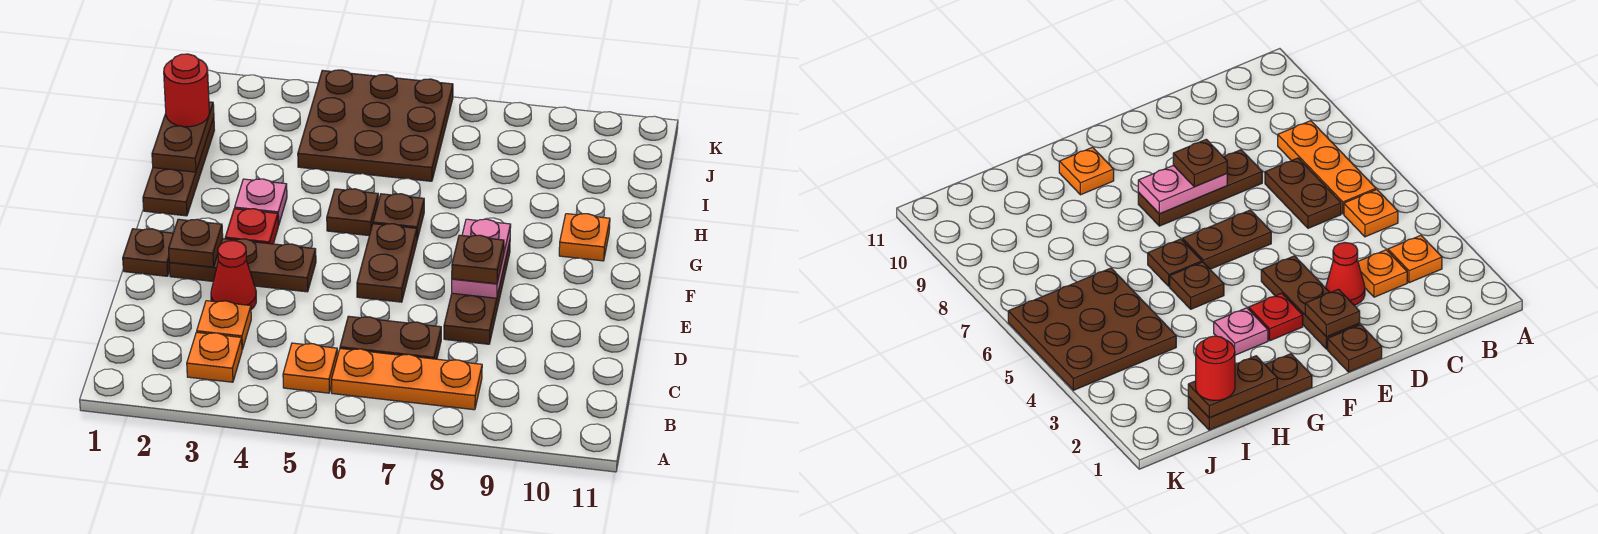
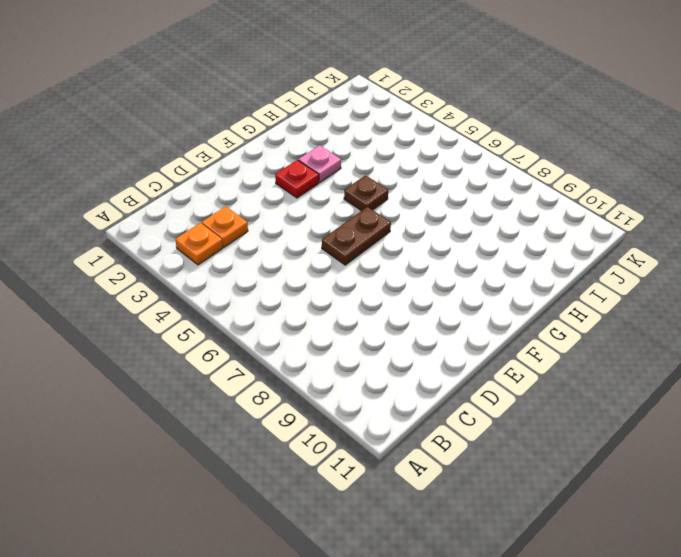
none -> orange 1x1 plate [283,343,338,393]
none -> orange 1x3 plate [332,349,482,410]
none -> brown 1x2 plate [340,316,441,359]

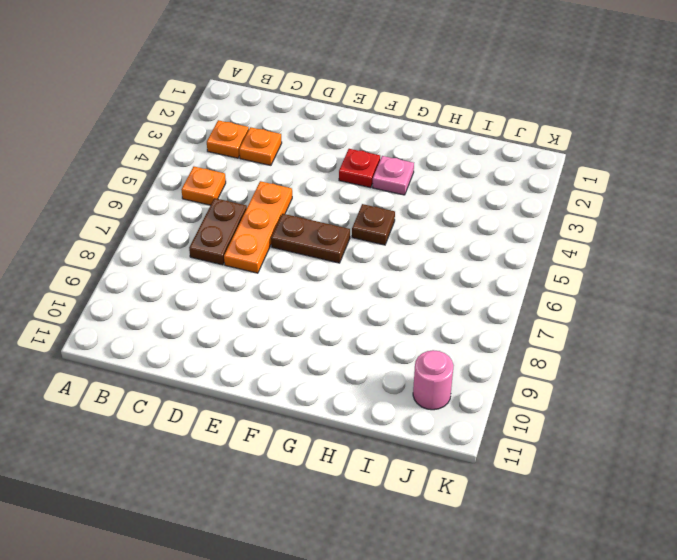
orange 1x3 plate [224,181,292,273] -> orange 1x3 plate moved to [332,349,482,410]
pink 1x1 round brick [413,350,454,410] -> none
none -> red 1x1 cone [211,241,256,309]
none -> brown 1x3 plate [444,241,510,344]
none -> brown 1x1 plate [123,229,173,276]

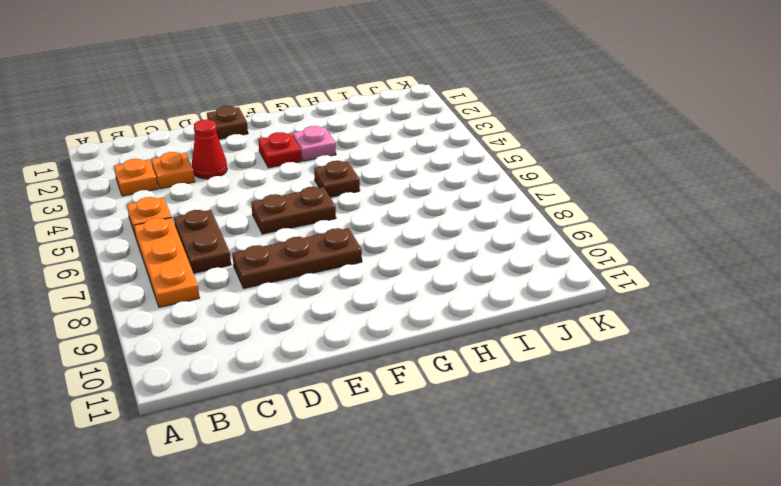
none -> brown 1x3 plate [169,239,316,292]
none -> brown 1x3 plate [143,118,214,216]
none -> brown 1x1 plate [373,194,424,239]

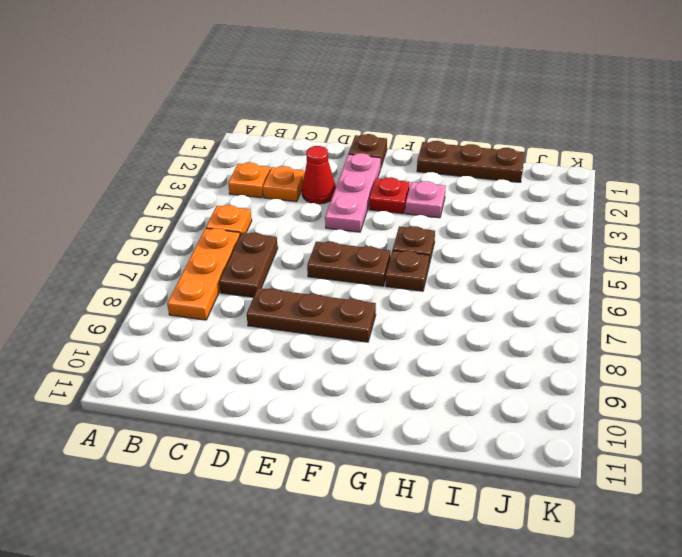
pink 1x3 plate [325,153,381,232] -> brown 1x3 plate [169,239,316,292]
none -> orange 1x1 plate [559,214,610,261]
none -> brown 3x3 plate [298,70,453,181]
none -> brown 1x1 plate [169,219,223,267]

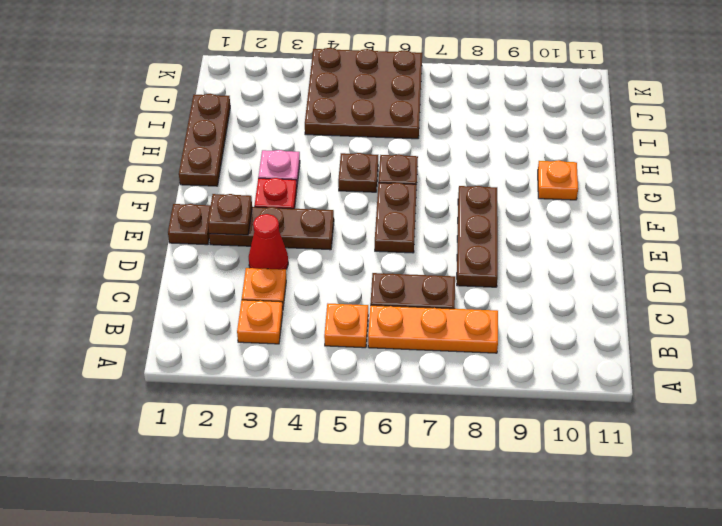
none -> pink 1x2 plate [452,219,511,298]
none -> brown 1x2 plate [152,102,214,172]
none -> brown 1x1 plate [452,235,504,284]

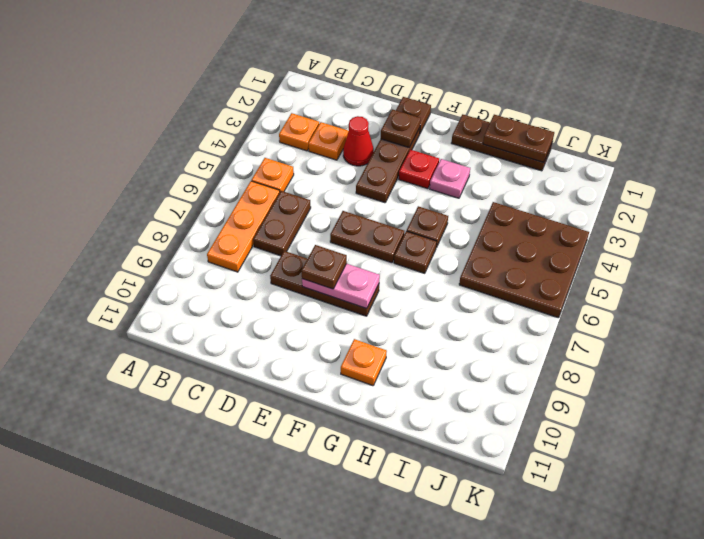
none -> red 1x1 round brick [164,54,209,127]

